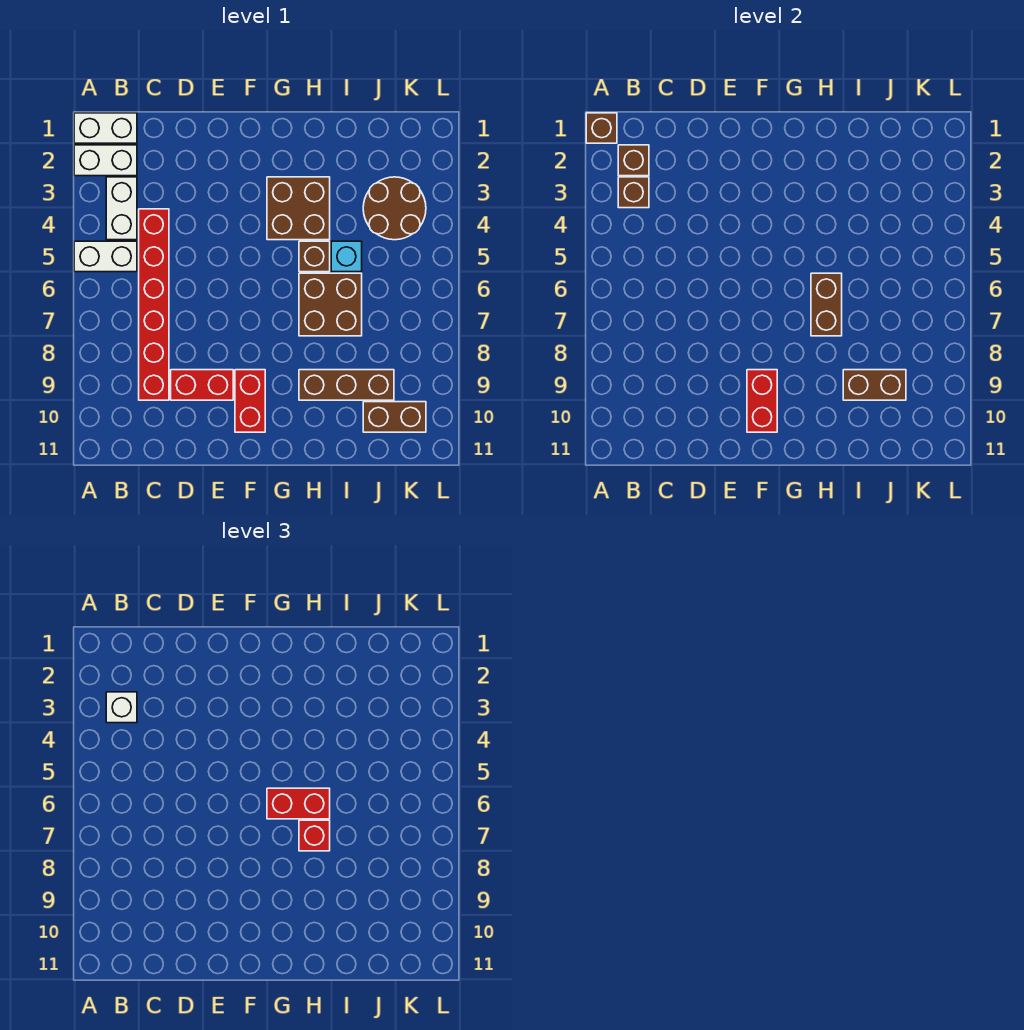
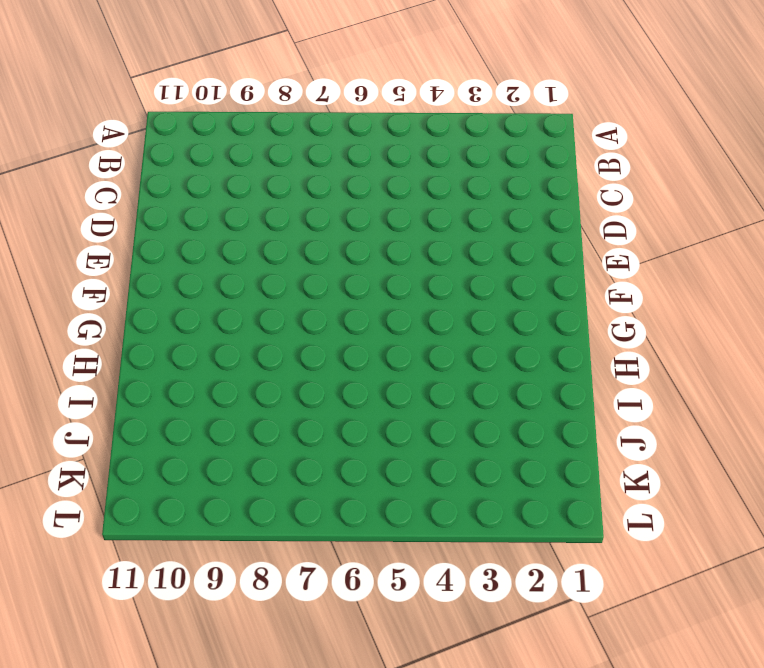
none -> white 1x2 brick [74,113,137,143]
none -> white 1x2 brick [74,145,137,176]
none -> white 1x2 brick [74,241,137,272]

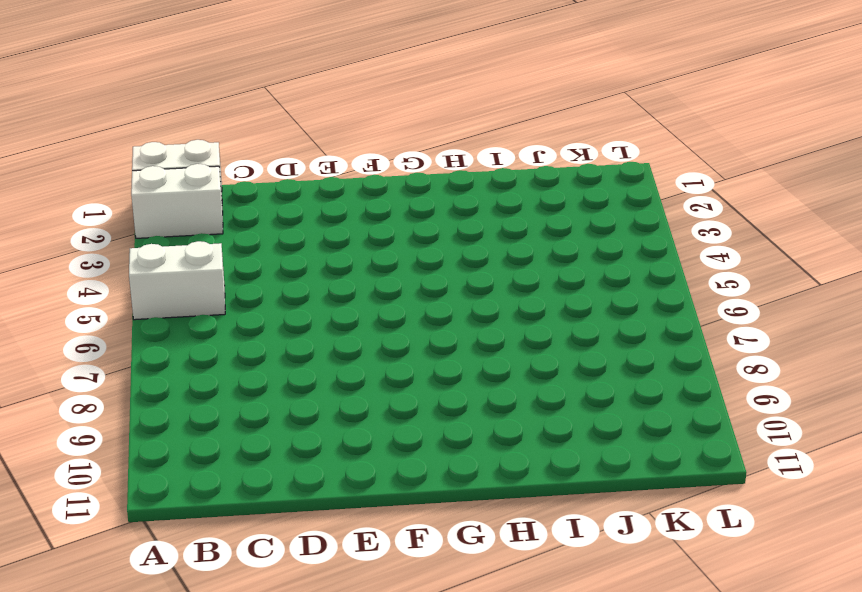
none -> white 1x2 brick [106,177,137,240]
none -> red 1x6 brick [139,209,169,400]
none -> red 1x2 brick [171,370,233,400]

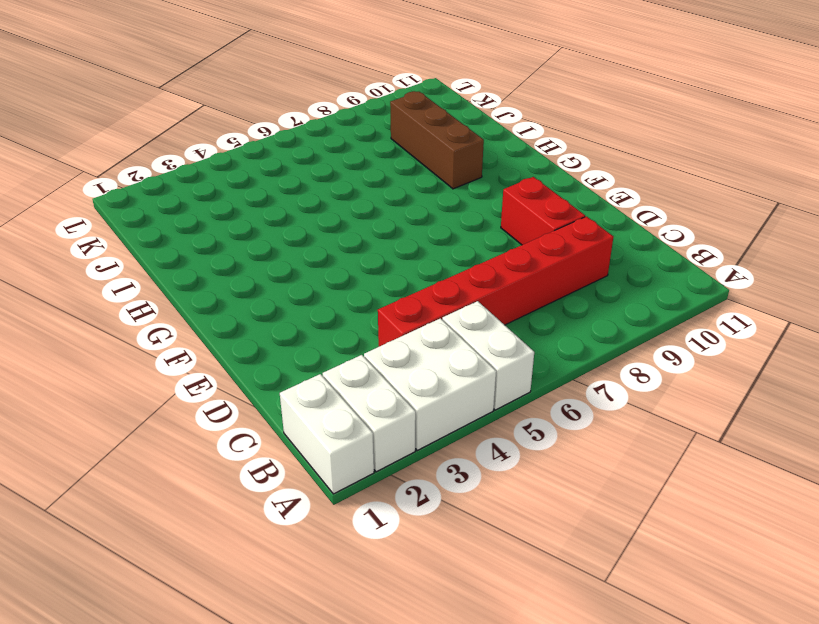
white 2x2 brick [364,318,496,450] -> white 1x2 brick [106,177,137,240]
none -> red 1x2 brick [235,370,265,432]
none -> brown 2x2 brick [267,177,330,240]
none -> brown 1x1 brick [299,241,330,272]

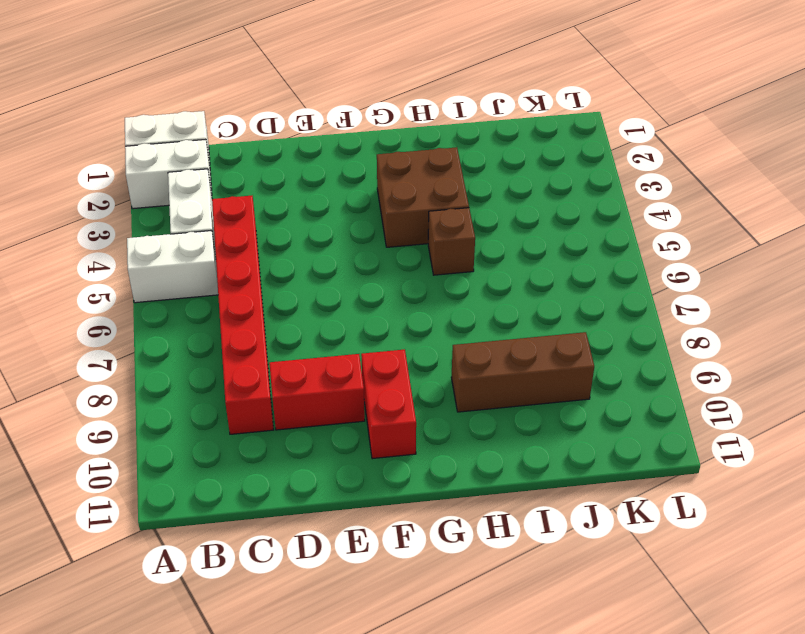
none -> brown 2x2 brick [299,273,362,336]
none -> cyan 1x1 brick [331,241,362,272]
none -> brown 2x2 round brick [363,177,426,240]

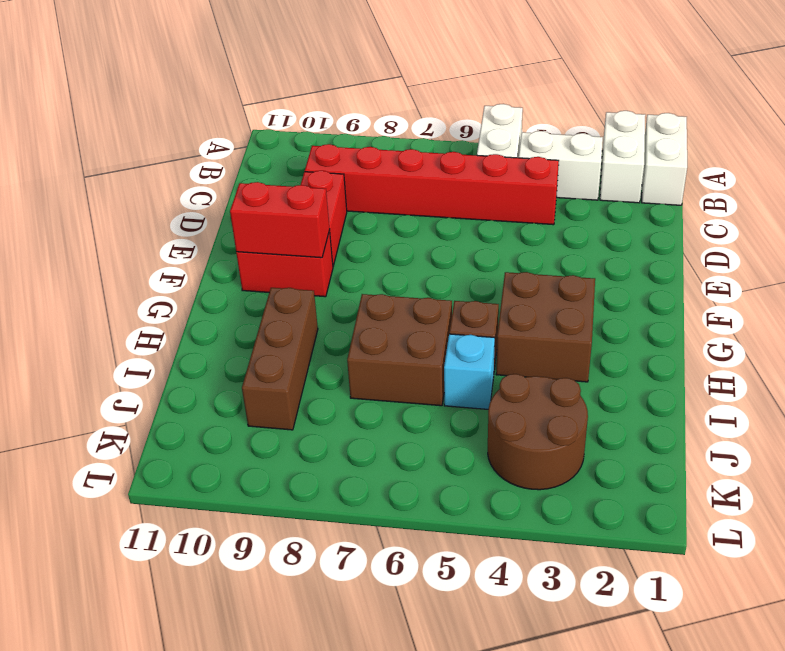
none -> brown 1x2 brick [363,402,426,432]
none -> brown 1x1 brick [586,113,617,143]
none -> brown 1x1 brick [618,145,649,176]

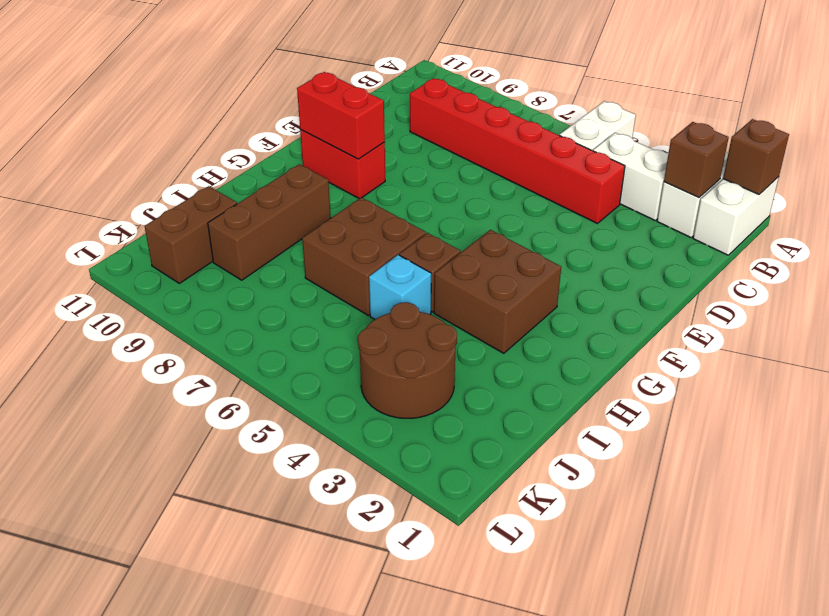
none -> red 1x2 brick [171,370,233,400]
none -> brown 1x1 brick [618,177,649,208]
none -> brown 1x2 brick [811,273,842,336]

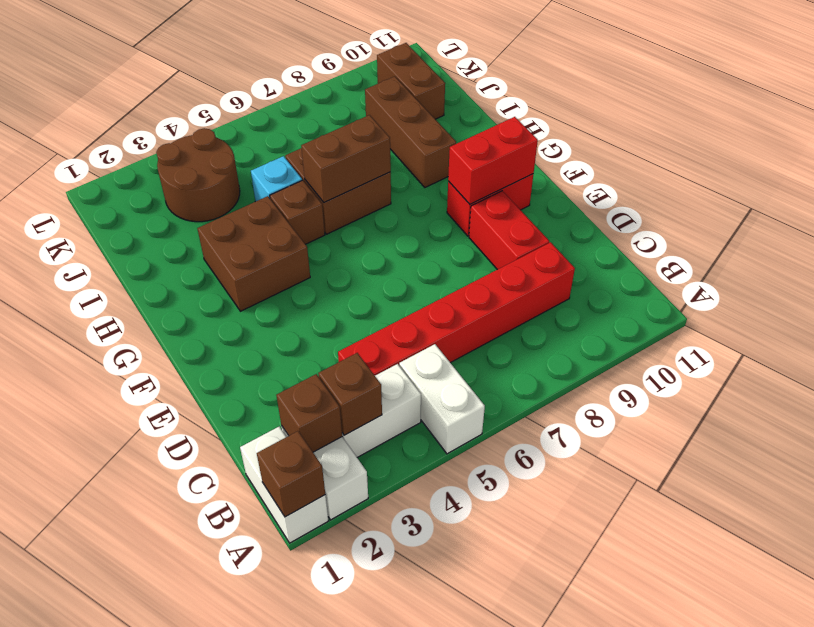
none -> brown 1x2 brick [843,370,906,400]
none -> white 1x1 brick [106,692,137,723]
none -> red 1x2 brick [267,788,330,819]

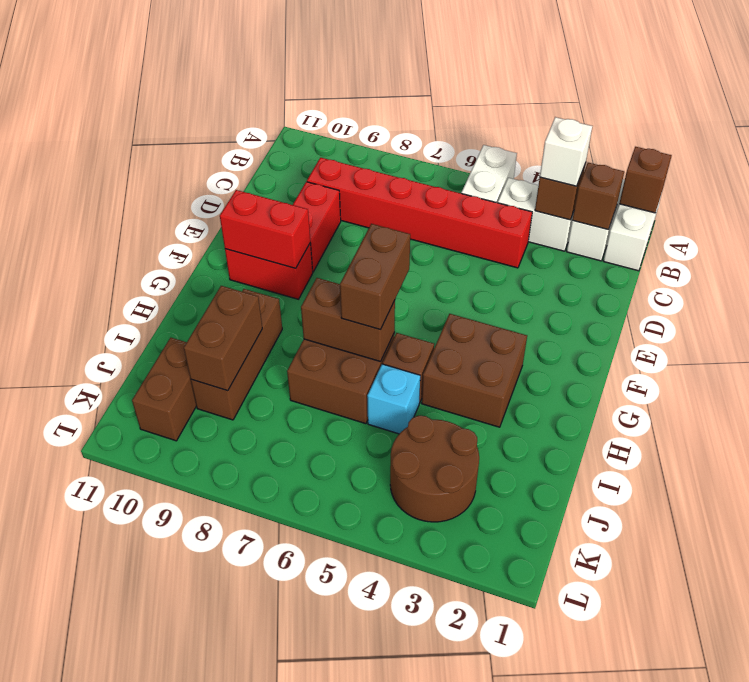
brown 1x2 brick [340,224,410,330] -> red 1x2 brick [267,788,330,819]
none -> red 1x1 brick [299,820,330,851]

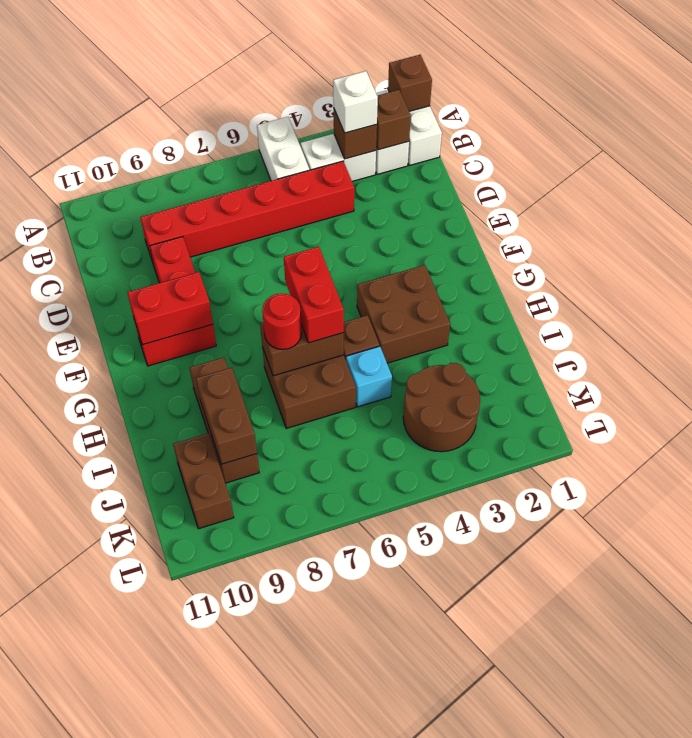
red 1x1 round brick [262,293,302,349] -> red 1x1 brick [299,820,330,851]

